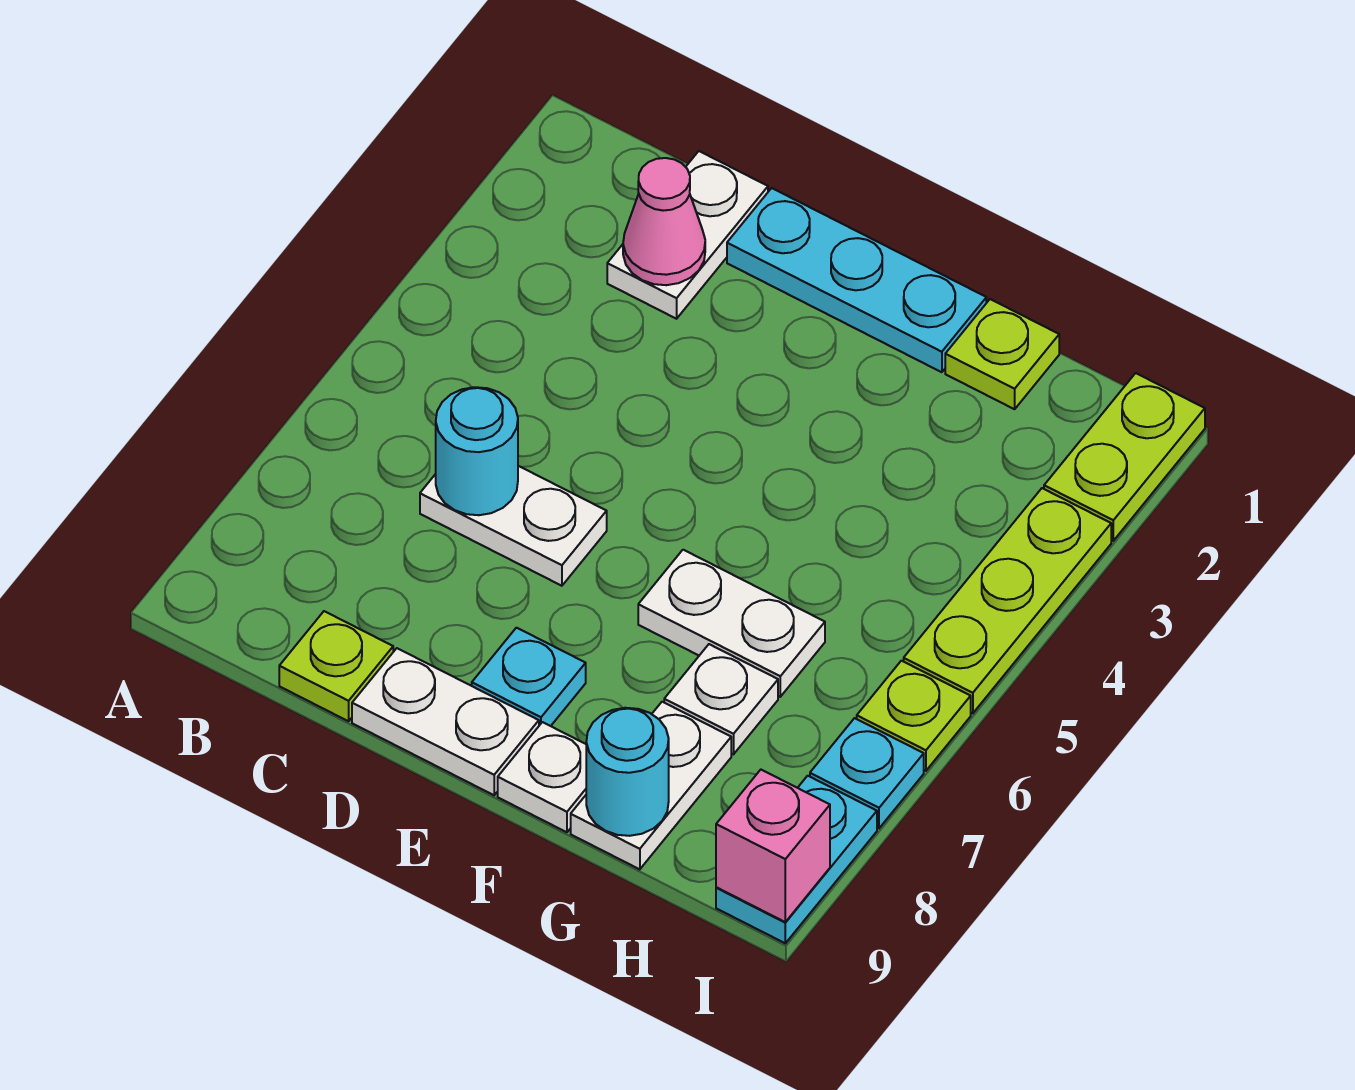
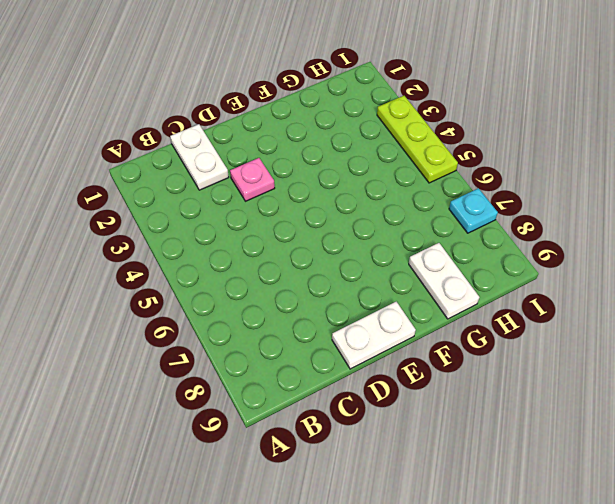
pink 1x1 plate [230,158,275,201] -> none
none -> white 1x2 plate [420,466,607,586]
none -> lime 1x1 plate [279,611,393,721]
none -> cyan 1x3 plate [727,188,986,372]

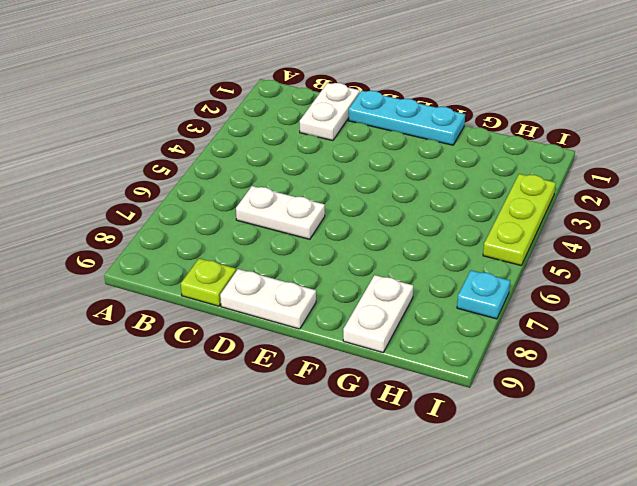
none -> cyan 1x1 plate [472,628,586,726]
none -> white 1x2 plate [638,550,825,697]
none -> white 1x1 plate [498,722,586,832]

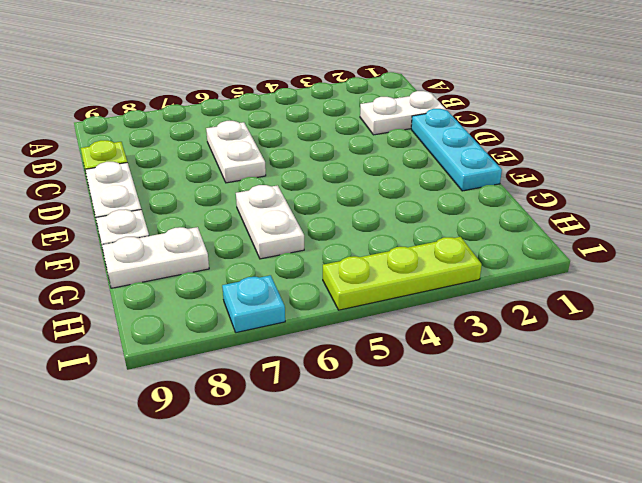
none -> cyan 1x1 plate [472,628,586,726]
none -> lime 1x1 plate [945,299,1059,409]
none -> white 1x1 plate [664,644,778,754]

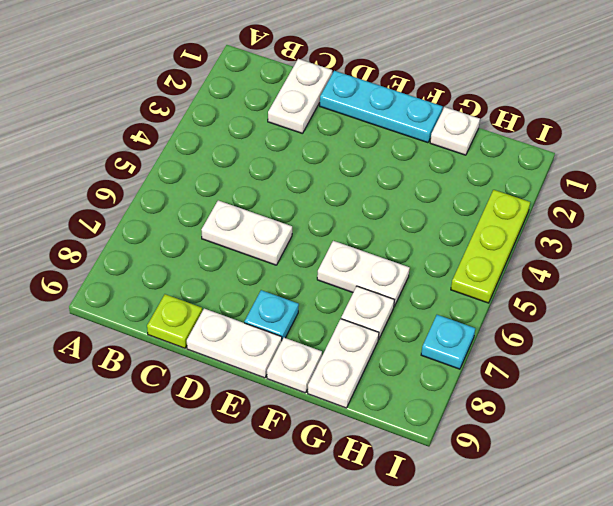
white 1x1 plate [430,107,480,155] -> lime 1x1 plate [945,299,1059,409]
none -> lime 1x2 plate [1044,373,1205,541]
none -> lime 1x1 plate [857,661,971,771]
none -> cyan 1x2 plate [716,776,877,943]

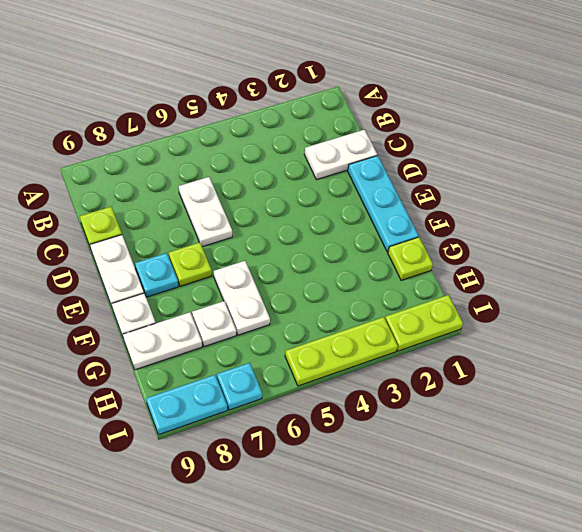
lime 1x1 plate [169,242,212,286] -> lime 1x1 plate moved to [857,661,971,771]
none -> pink 1x1 cone [623,158,705,285]
none -> cyan 1x1 round brick [436,387,518,515]
none -> cyan 1x1 round brick [586,708,669,836]

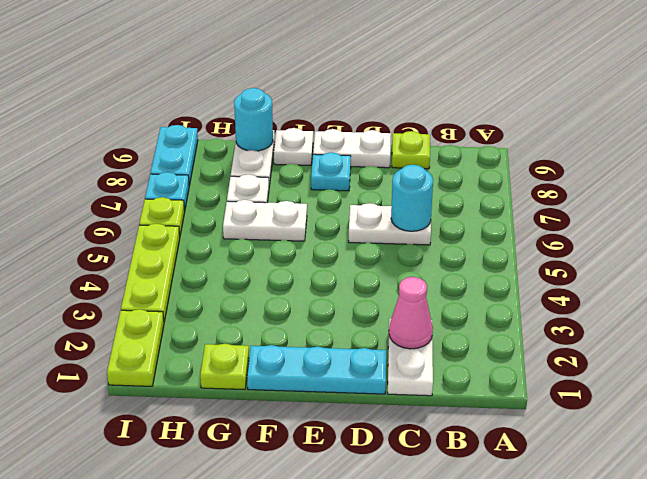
none -> pink 1x1 brick [716,770,830,922]

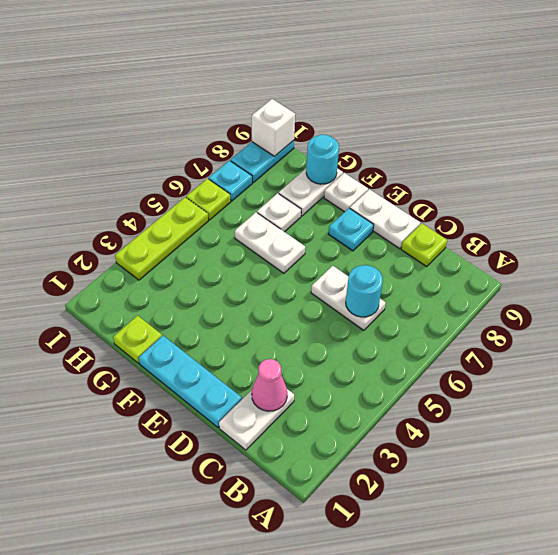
white 1x1 brick [252,99,295,157] -> pink 1x1 brick [716,770,830,922]
none -> lime 1x2 plate [1044,373,1205,541]

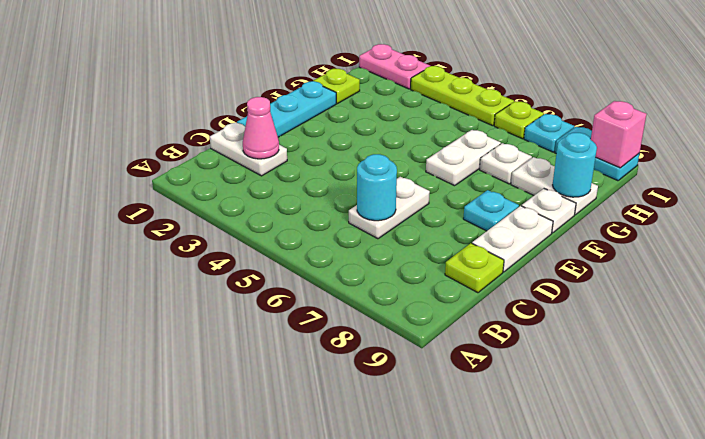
pink 1x2 plate [359,44,430,89] -> lime 1x2 plate [1044,373,1205,541]

